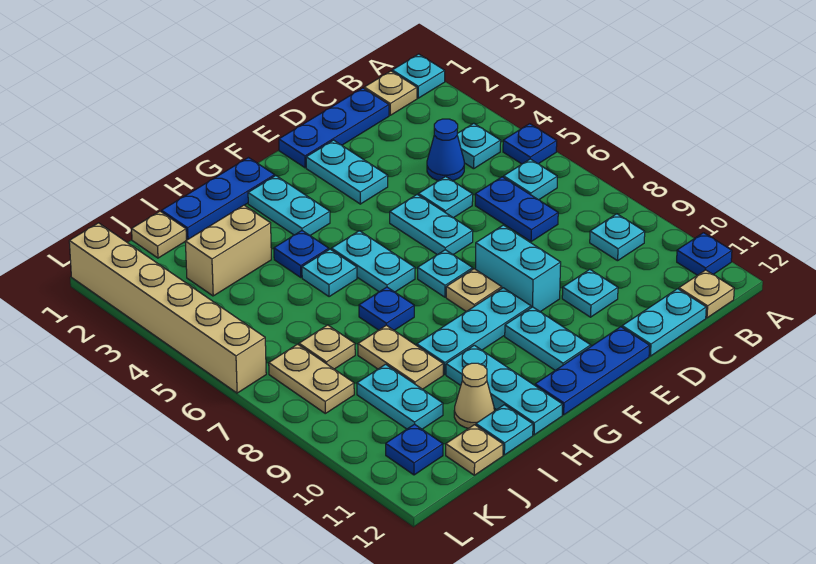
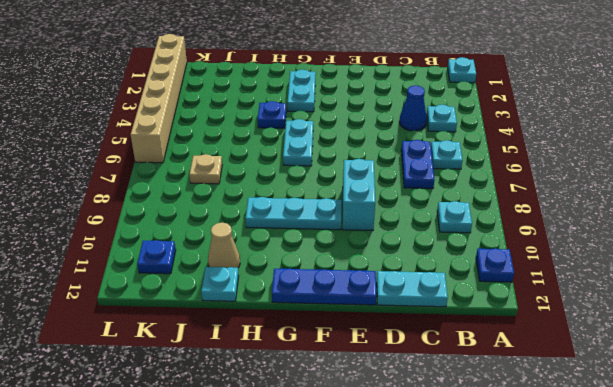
none -> blue 1x1 plate [503,124,557,164]
none -> tan 1x1 plate [364,71,417,115]
none -> tan 1x1 plate [679,270,734,318]
none -> blue 1x3 plate [279,88,389,168]

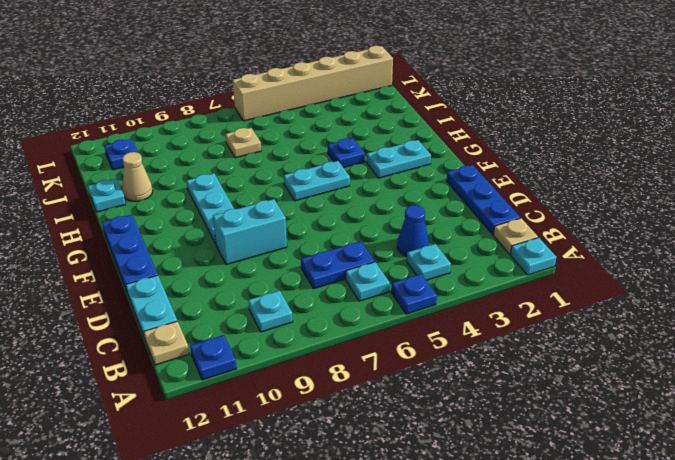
none -> cyan 1x1 plate [418,177,473,218]
none -> cyan 1x1 plate [562,269,618,317]
none -> cyan 1x2 plate [306,140,388,204]
none -> cyan 1x2 plate [390,195,473,255]

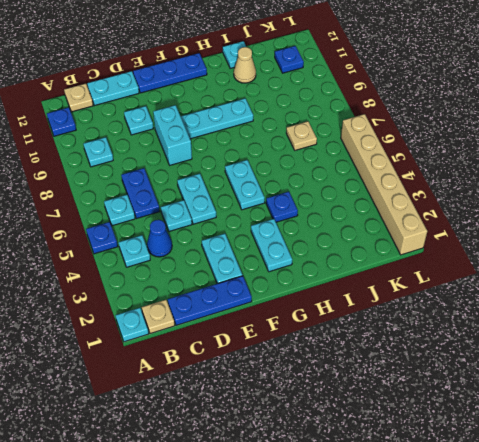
none -> cyan 1x1 plate [418,250,473,297]
none -> tan 1x1 plate [446,269,502,312]
none -> cyan 1x2 plate [505,307,591,370]
none -> blue 1x3 plate [162,158,275,240]

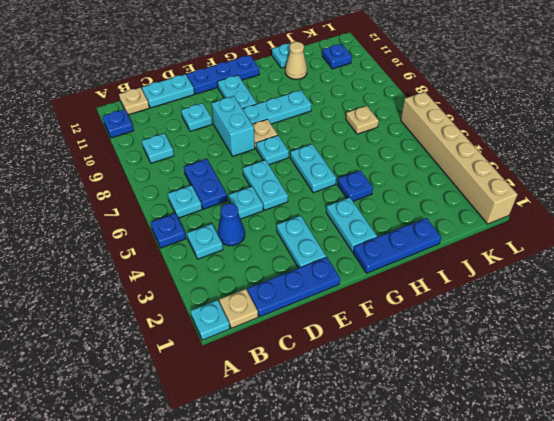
none -> cyan 1x1 plate [302,249,357,297]
none -> blue 1x1 plate [359,287,414,330]
none -> cyan 1x3 plate [446,345,563,435]
none -> tan 1x2 brick [185,205,271,296]

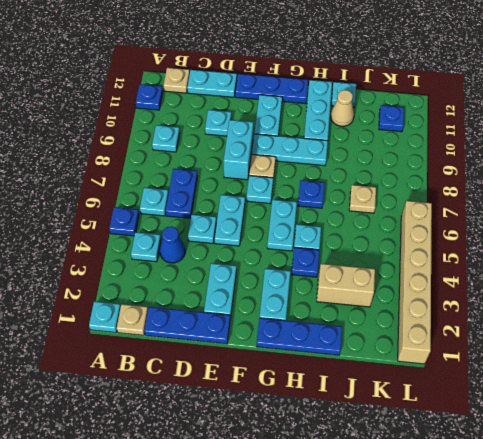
none -> tan 1x2 plate [358,325,443,389]
none -> tan 1x1 plate [132,211,186,258]
none -> cyan 1x2 plate [357,364,443,429]
none -> tan 1x1 plate [446,425,503,475]

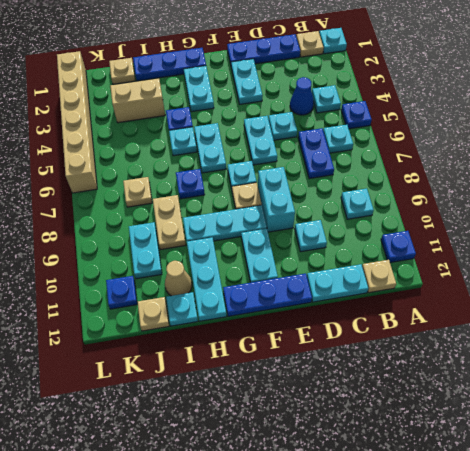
none -> tan 1x2 plate [269,344,354,413]

